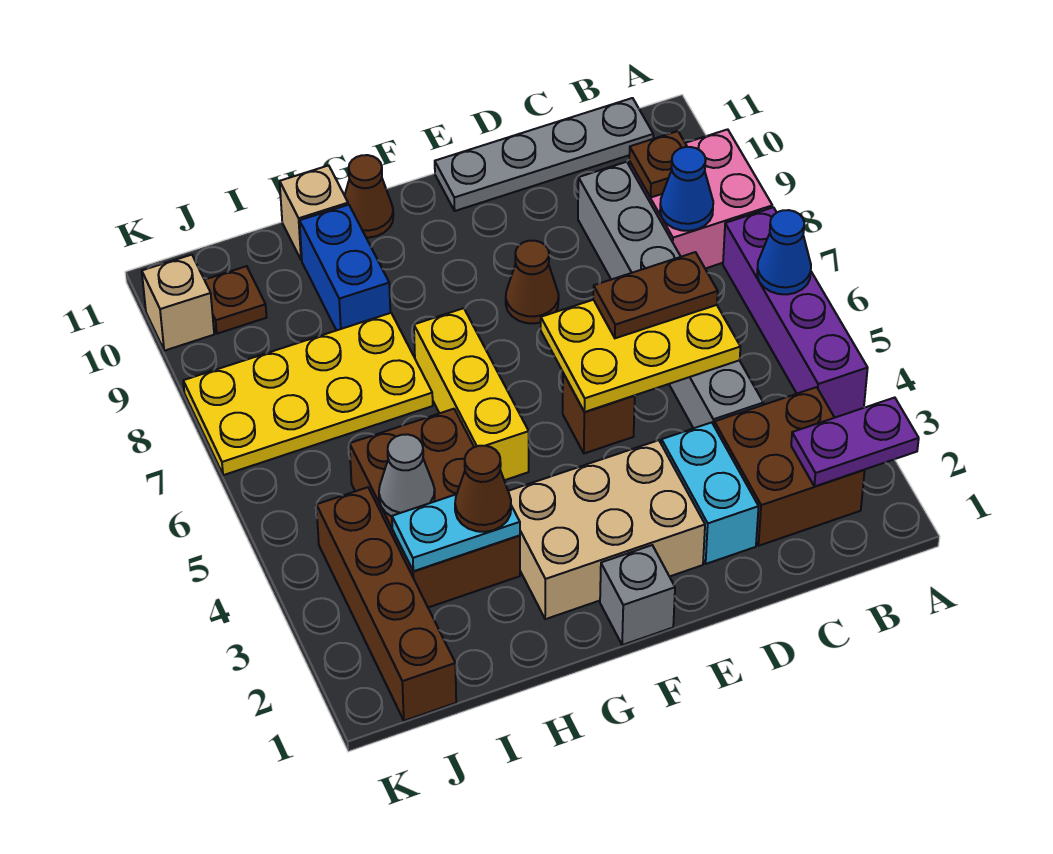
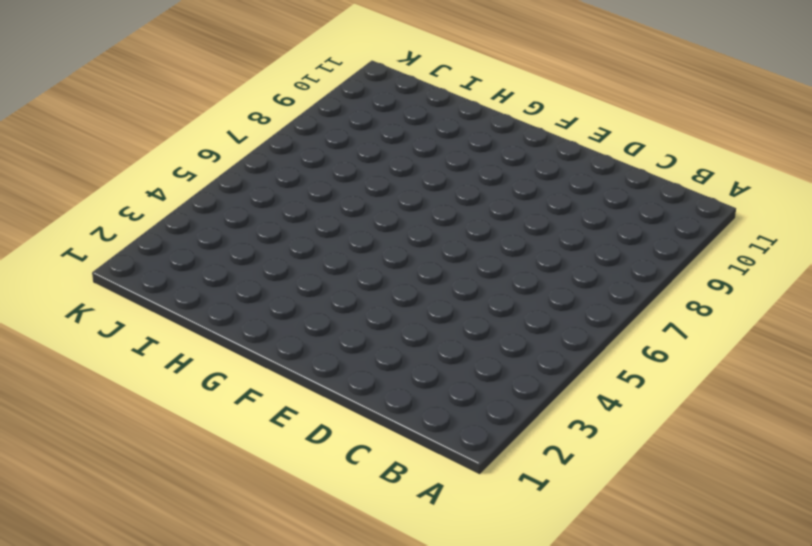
none -> purple 1x4 brick [723,207,868,418]
none -> pink 2x2 brick [629,129,772,268]
none -> brown 2x2 brick [714,387,865,546]

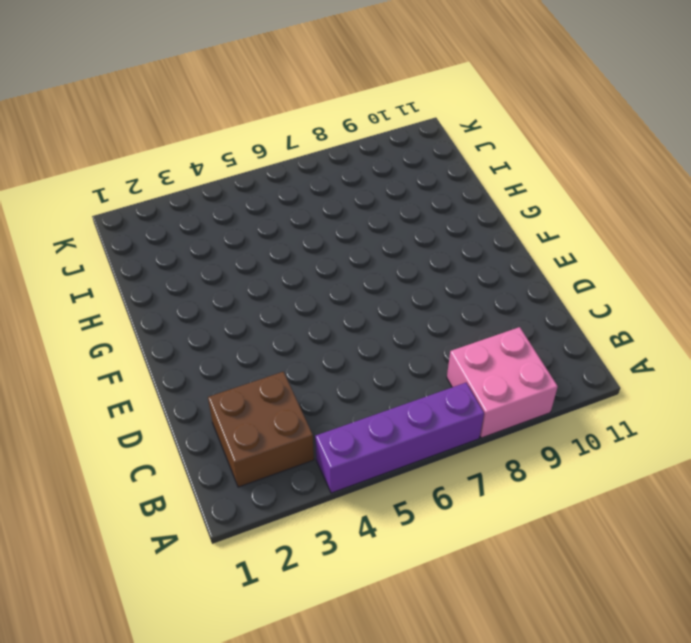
none -> grey 1x4 plate [435,98,653,211]
none -> grey 1x6 brick [578,162,763,428]
none -> cyan 1x2 brick [661,422,759,564]

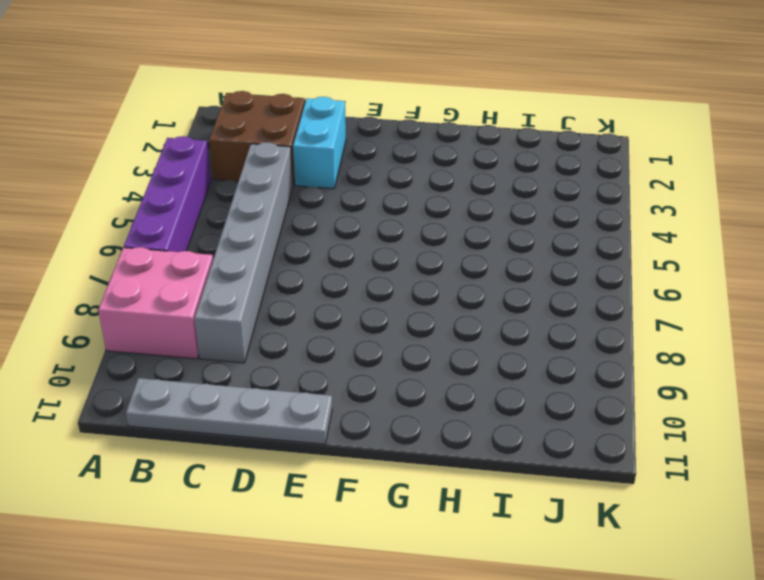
none -> tan 2x3 brick [508,440,705,619]
none -> brown 1x1 brick [563,373,635,453]
none -> brown 1x1 cone [506,241,559,324]

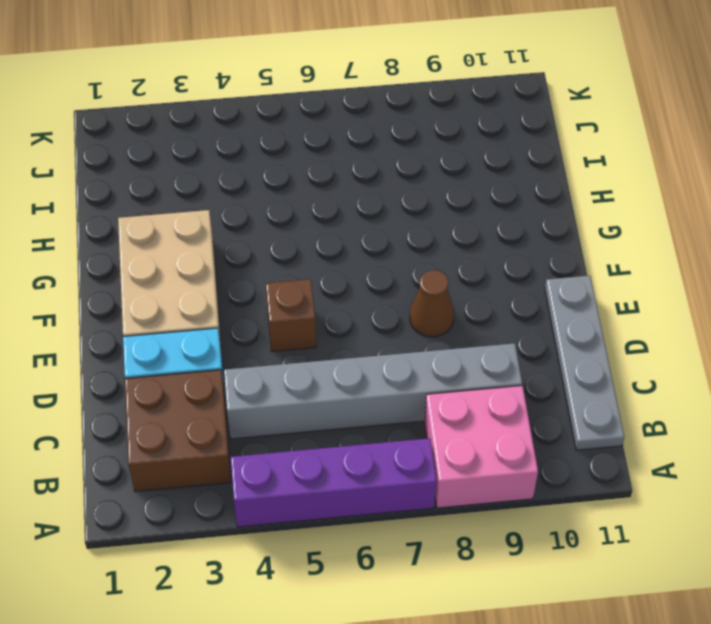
none -> grey 1x1 brick [600,545,675,645]
none -> yellow 1x3 brick [414,308,529,480]
none -> brown 1x1 cone [345,155,393,238]

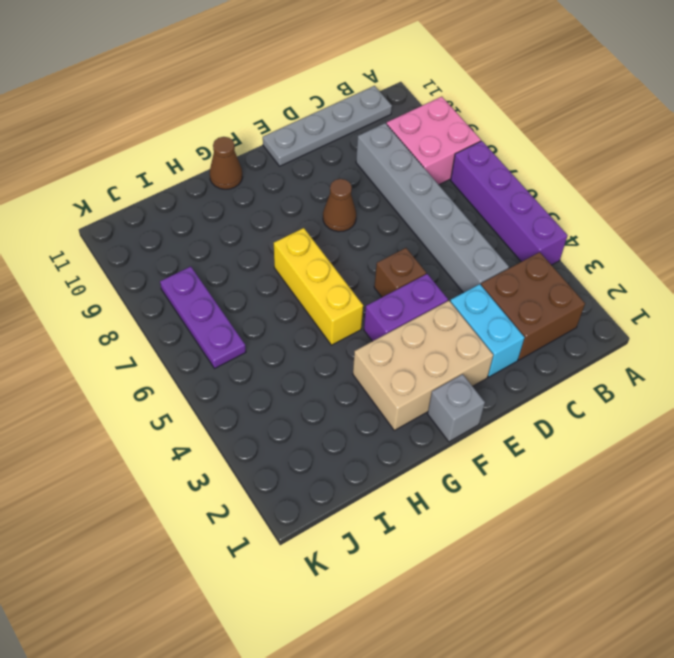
purple 1x2 brick [364,274,448,341] -> none
purple 1x3 plate [160,266,246,369] -> yellow 2x4 plate [183,313,433,475]
none -> brown 2x3 brick [350,409,520,607]
none -> blue 1x2 brick [300,205,390,330]
none -> tan 1x1 brick [280,165,348,260]

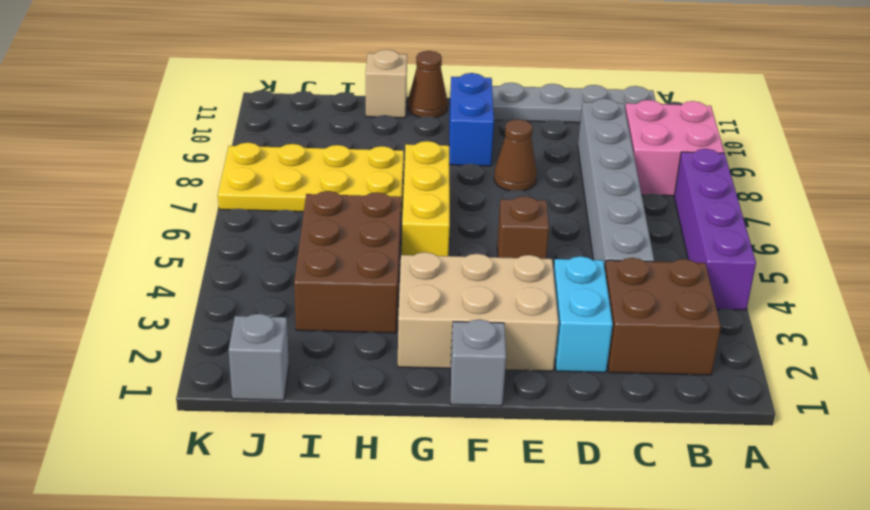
blue 1x2 brick [449,73,494,166] -> blue 1x2 brick moved to [300,205,390,330]
grey 1x1 brick [229,314,289,400] -> brown 1x4 brick [316,487,456,721]
none -> brown 1x1 plate [205,266,267,334]
none -> tan 1x1 brick [142,255,214,351]
none -> purple 1x2 plate [791,398,919,487]

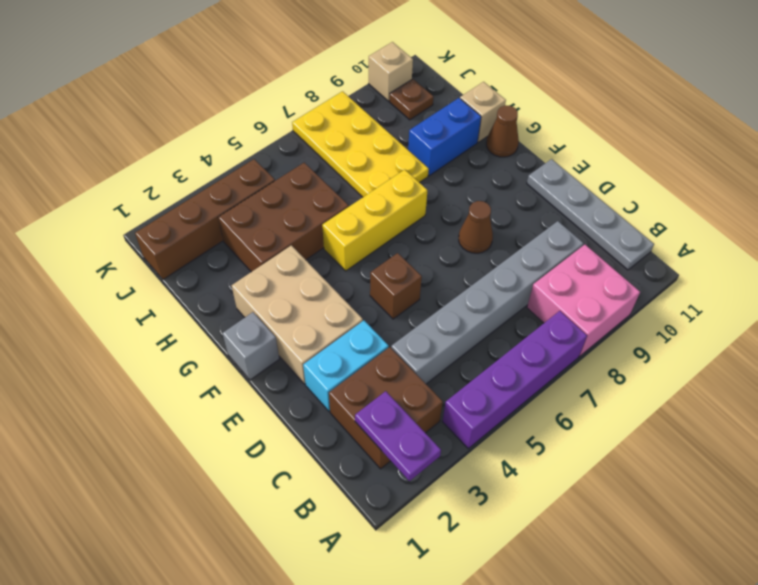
none -> blue 1x1 cone [757,210,811,295]
none -> blue 1x1 cone [660,147,713,231]
none -> brown 1x1 plate [629,131,687,198]

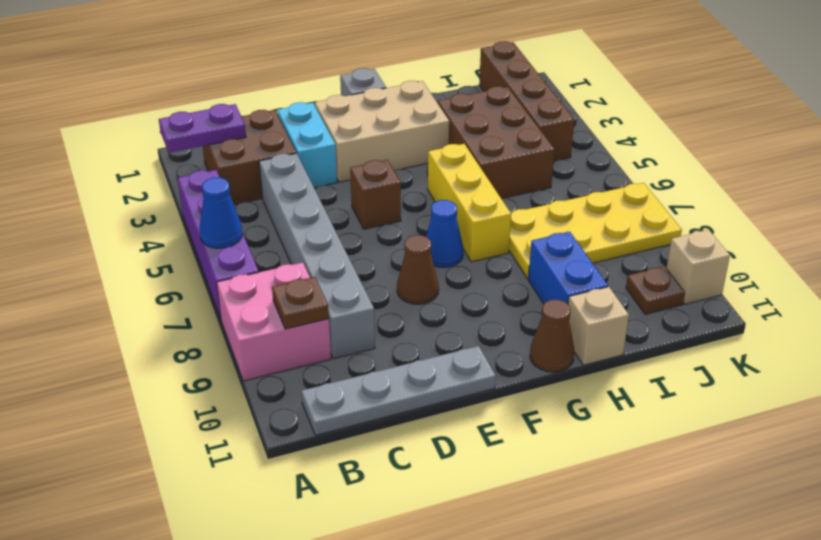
blue 1x1 cone [426,200,464,268] -> blue 1x1 cone moved to [660,147,713,231]
none -> yellow 2x3 plate [541,300,740,412]
none -> cyan 1x2 plate [392,494,520,571]
none -> grey 1x1 cone [379,434,435,517]

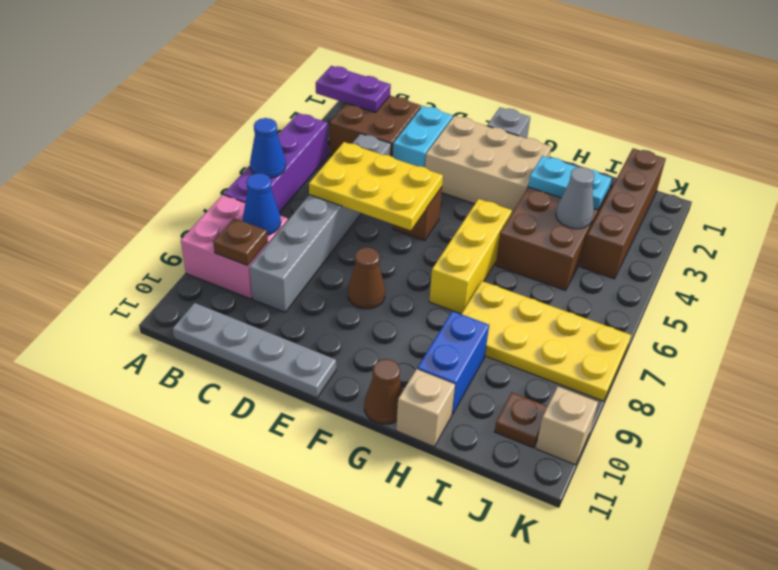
none -> brown 1x2 plate [593,252,718,338]
none -> brown 1x1 cone [455,446,511,532]

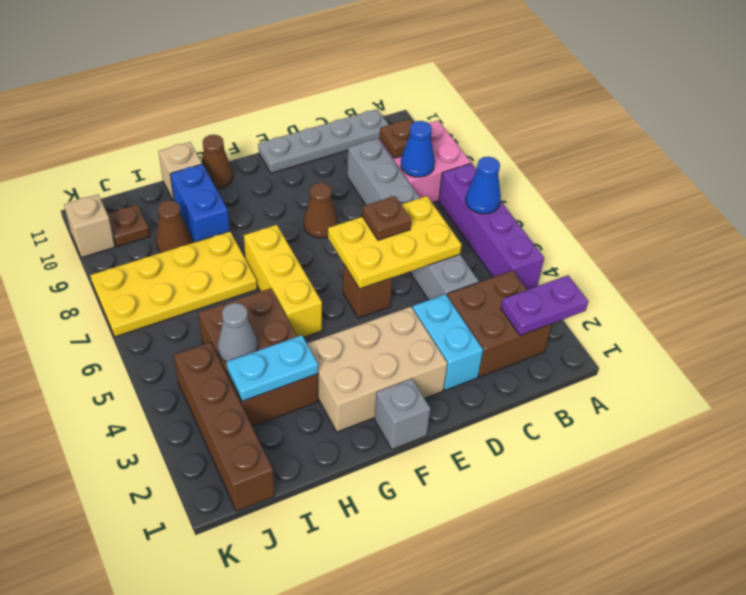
brown 1x1 plate [362,196,411,240] -> brown 1x2 plate [593,252,718,338]
brown 1x1 cone [156,200,191,253] -> brown 1x1 cone moved to [455,446,511,532]

